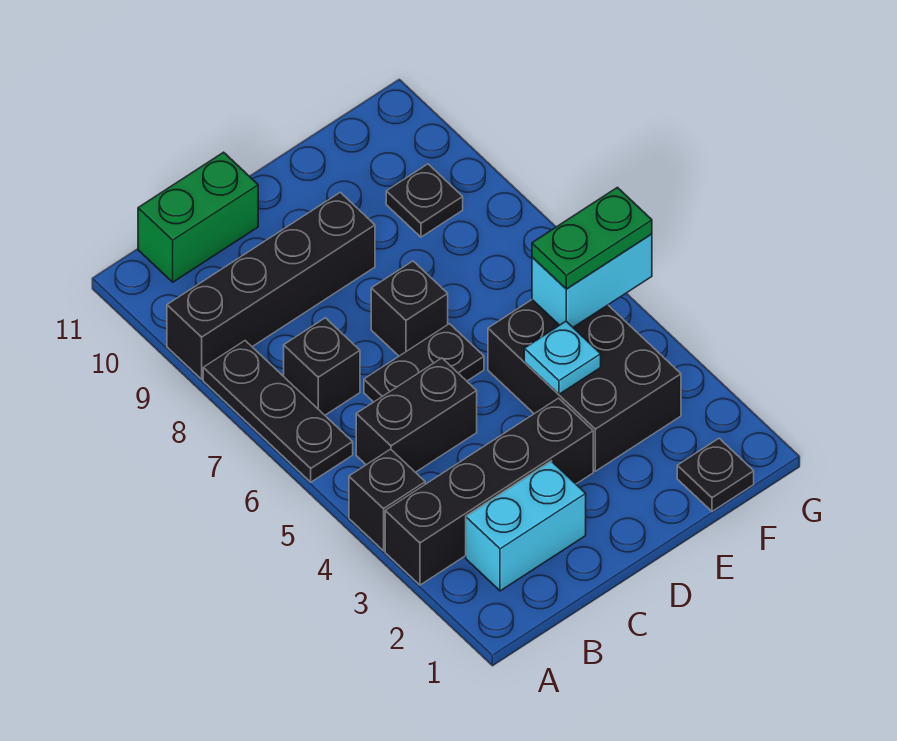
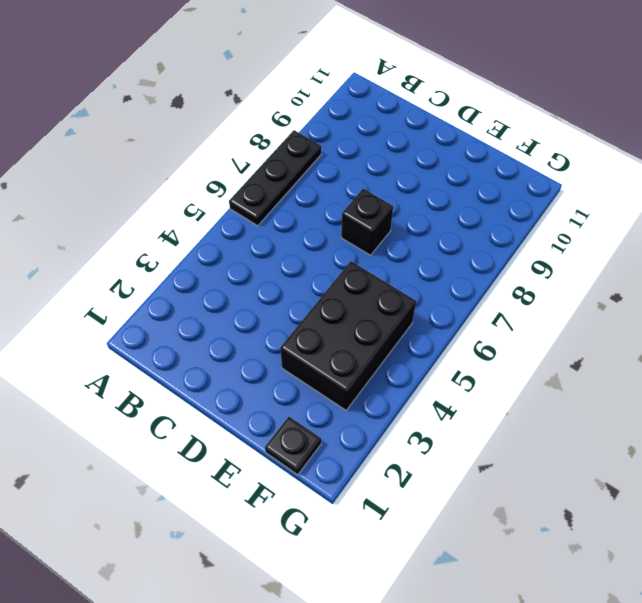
none -> black 1x4 brick [385,398,593,585]
none -> black 1x1 brick [349,449,425,551]
none -> black 1x4 brick [167,192,375,379]

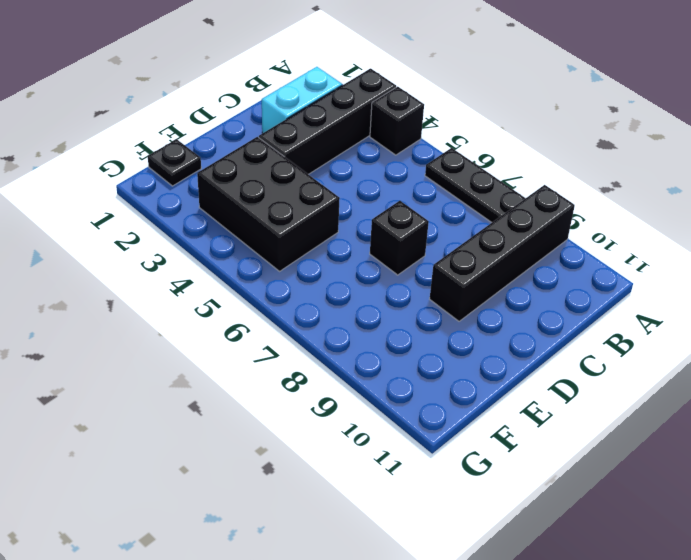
none -> black 1x2 brick [356,358,477,472]
none -> black 1x1 brick [284,318,360,415]
none -> green 1x2 brick [138,152,258,282]

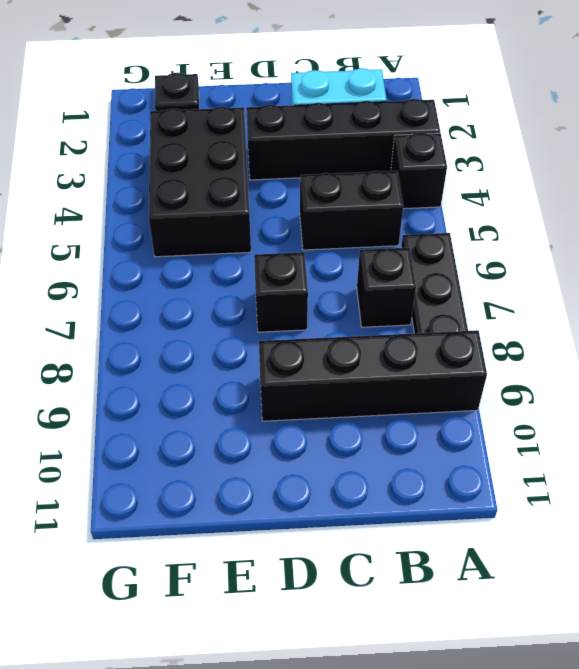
none -> green 1x2 brick [138,152,258,282]
none -> black 1x2 plate [364,324,484,402]
none -> black 1x1 plate [386,164,463,237]

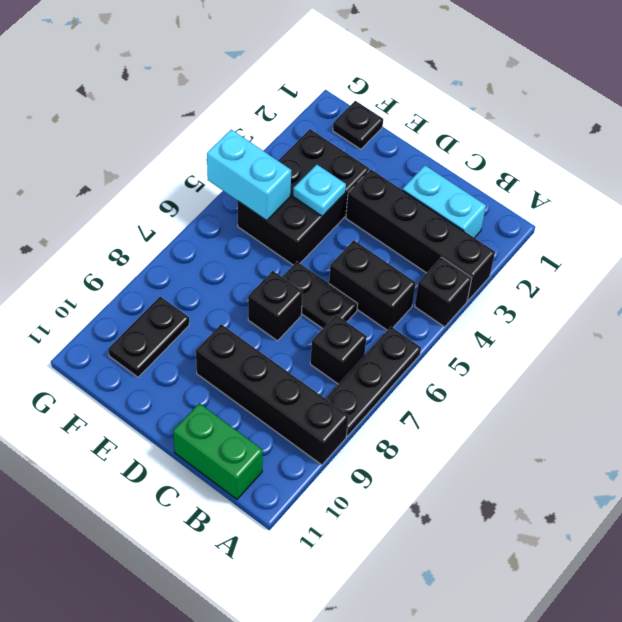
black 1x2 plate [108,297,189,377] -> black 1x1 plate [386,164,463,237]
none -> green 1x2 plate [532,187,652,289]

